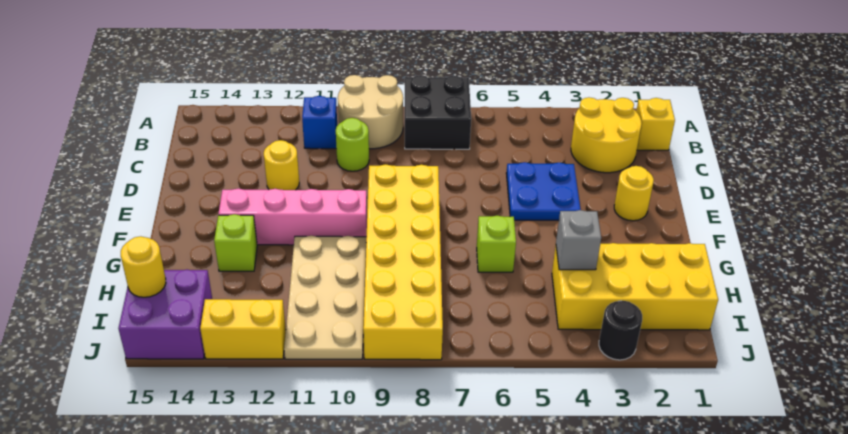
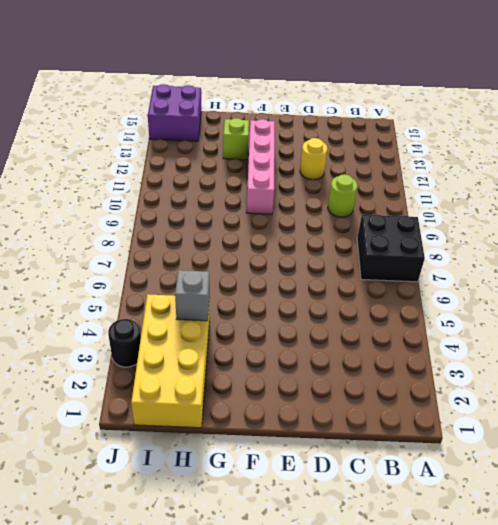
none -> tan 2x2 round brick [338,75,403,149]
none -> yellow 1x1 brick [636,98,675,150]
none -> yellow 2x2 round brick [571,97,642,173]

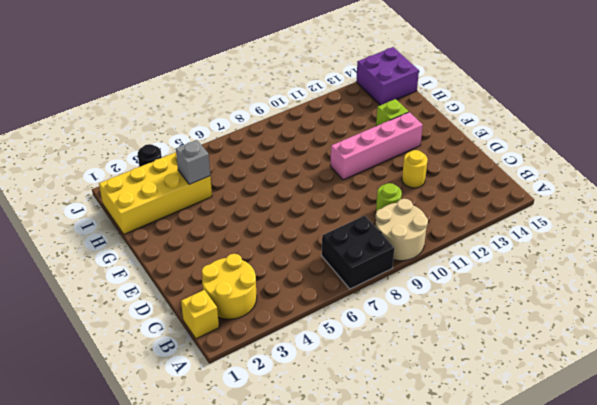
none -> blue 1x1 brick [302,96,337,149]
none -> blue 2x2 plate [506,162,581,220]
none -> yellow 1x1 round brick [614,166,654,221]

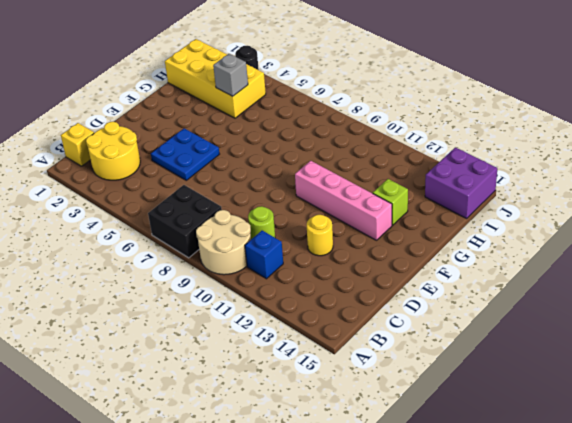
none -> yellow 1x1 round brick [614,166,654,221]
none -> yellow 2x6 brick [363,164,443,360]
none -> lime 1x1 brick [477,216,516,272]

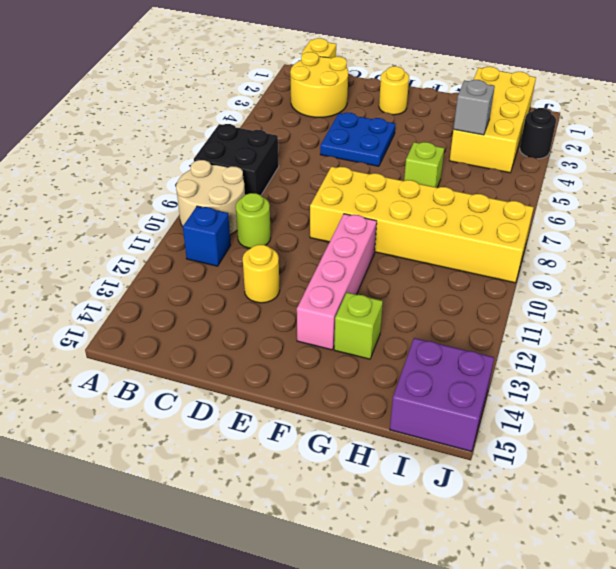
none -> tan 2x4 plate [284,236,366,359]
none -> yellow 1x2 brick [200,299,286,359]
none -> yellow 1x1 round brick [121,236,166,297]

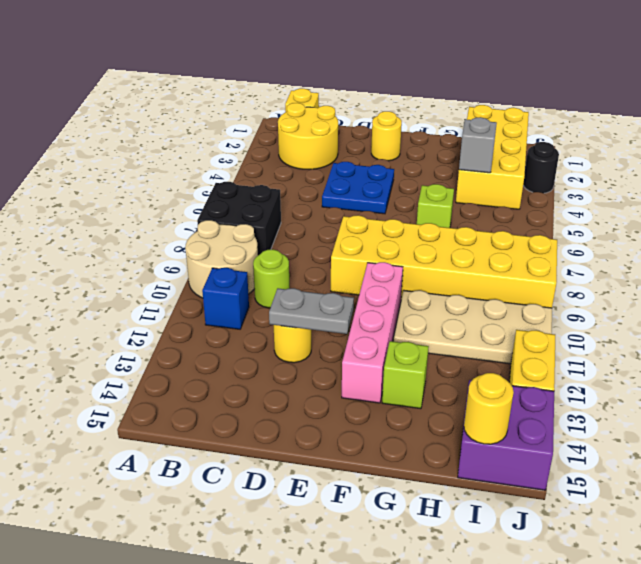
grey 1x2 plate [269,288,354,334] -> none

